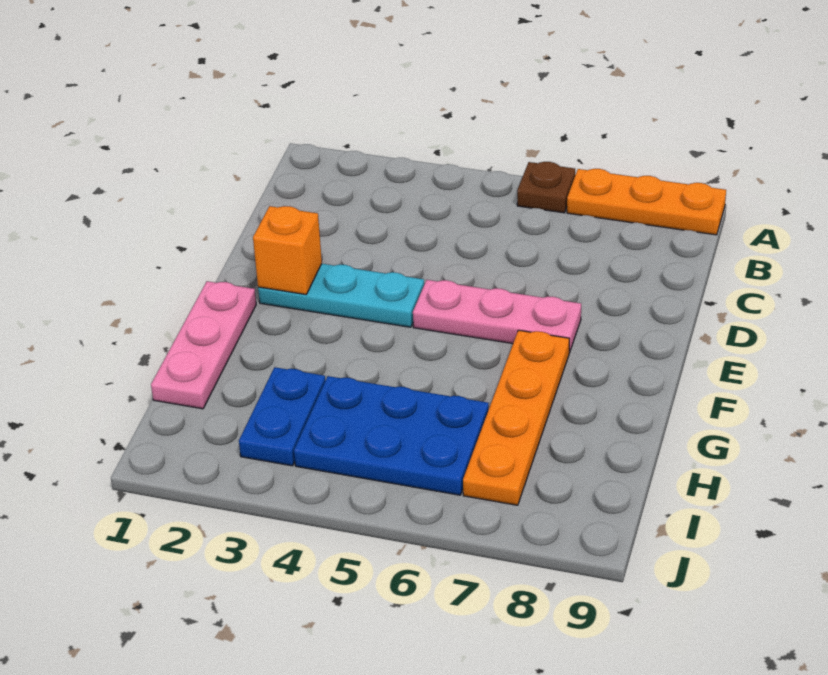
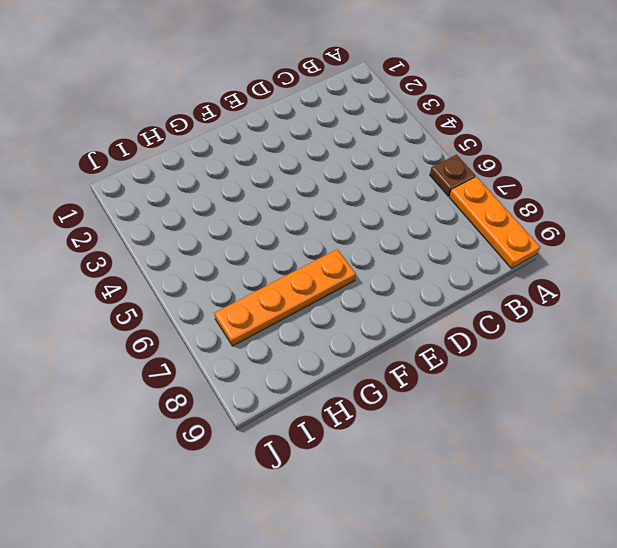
none -> cyan 1x3 plate [258,264,424,327]
none -> pink 1x3 plate [413,280,581,352]

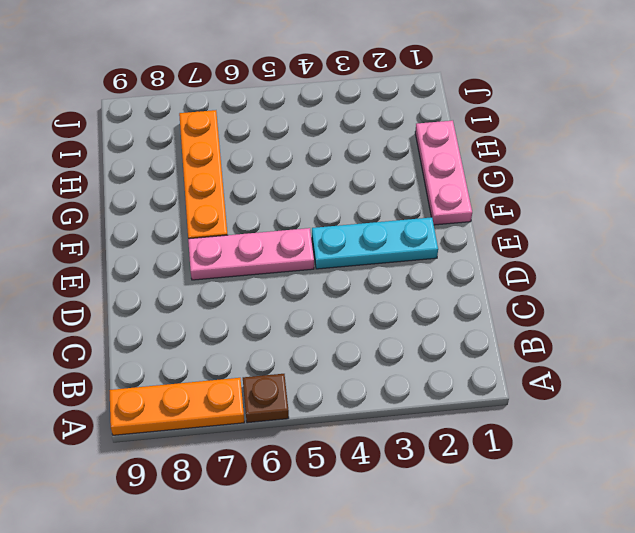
none -> blue 1x2 plate [239,367,325,466]
none -> blue 2x3 plate [294,376,489,495]

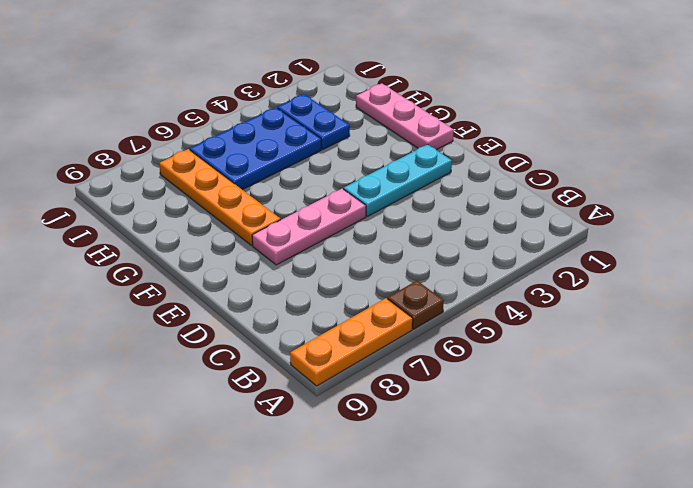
none -> orange 1x1 brick [253,206,322,294]

